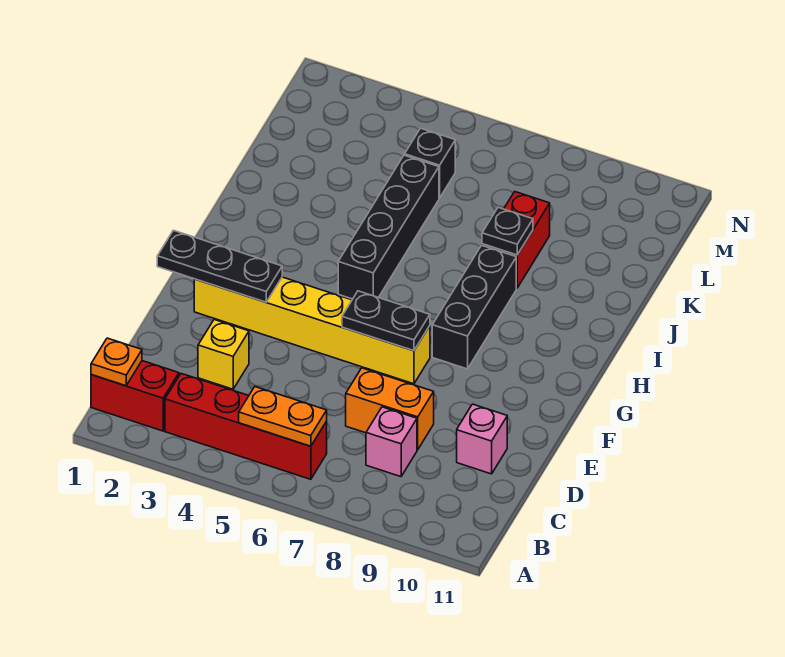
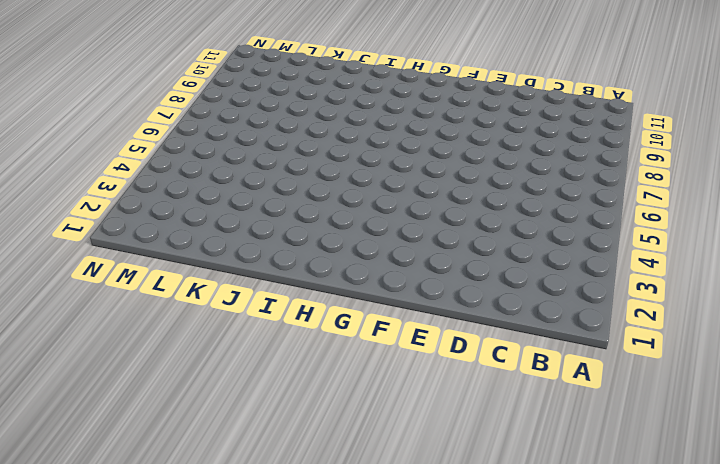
none -> red 1x2 brick [91,361,179,431]
none -> red 1x4 brick [165,374,327,479]
none -> pink 1x1 brick [366,407,417,477]

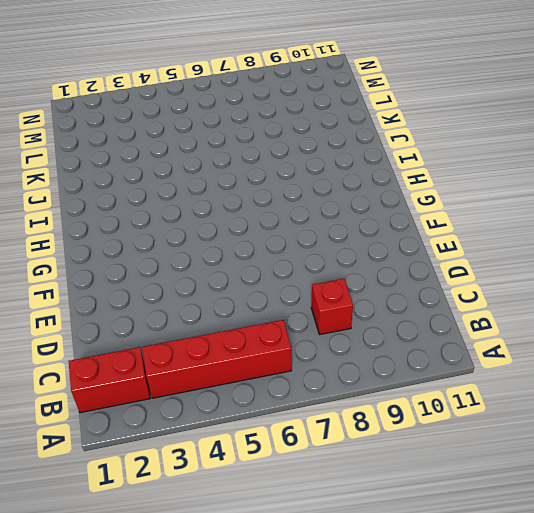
red 1x1 brick [311,279,353,335] -> pink 1x1 brick [366,407,417,477]
none -> yellow 1x1 brick [198,320,249,389]
none -> orange 1x2 brick [346,368,434,450]
none -> pink 1x1 brick [457,404,507,474]

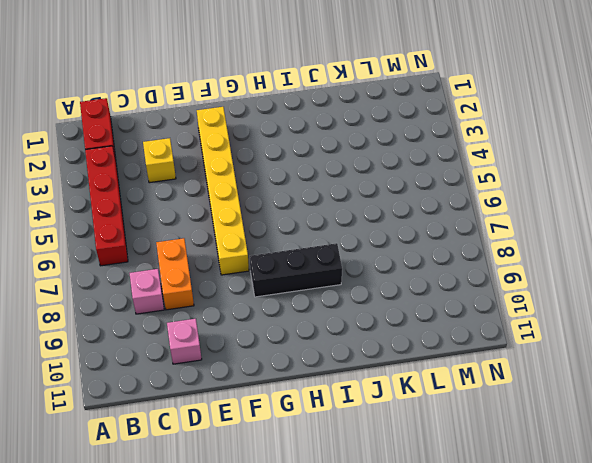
none -> black 1x4 brick [338,155,439,299]
none -> red 1x2 brick [482,192,550,288]
none -> black 1x1 brick [405,128,455,198]

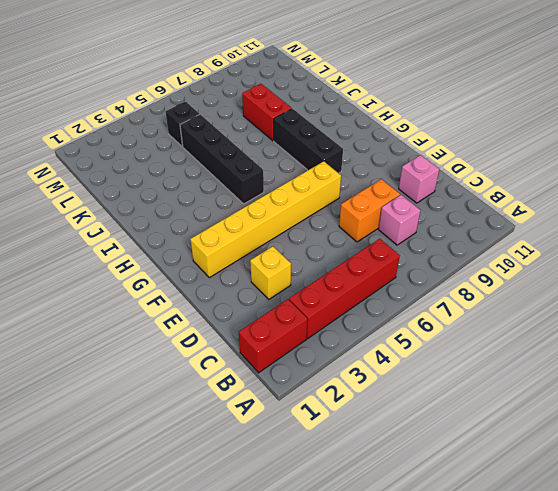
none -> orange 1x1 plate [91,338,142,386]
none -> orange 1x2 plate [239,387,327,446]
none -> black 1x3 plate [157,230,282,302]

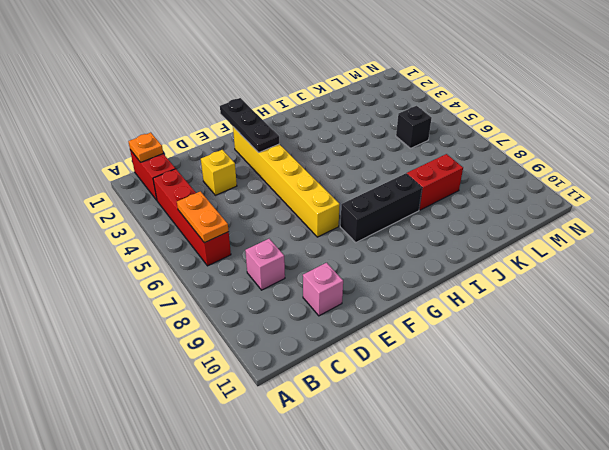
none -> orange 1x2 brick [346,368,434,450]
none -> black 1x4 brick [338,155,439,299]
none -> black 1x2 plate [342,291,430,351]

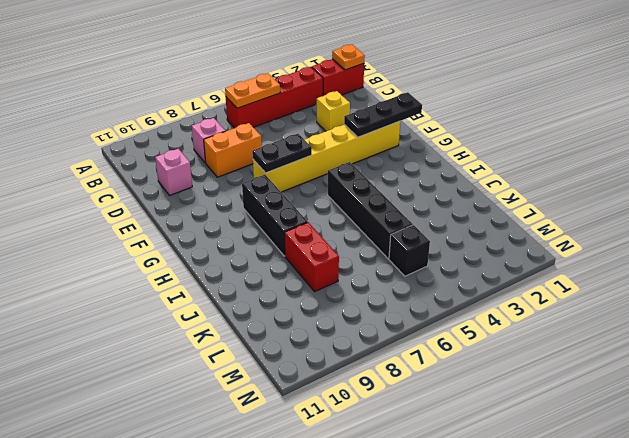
none -> black 1x1 plate [482,207,533,255]

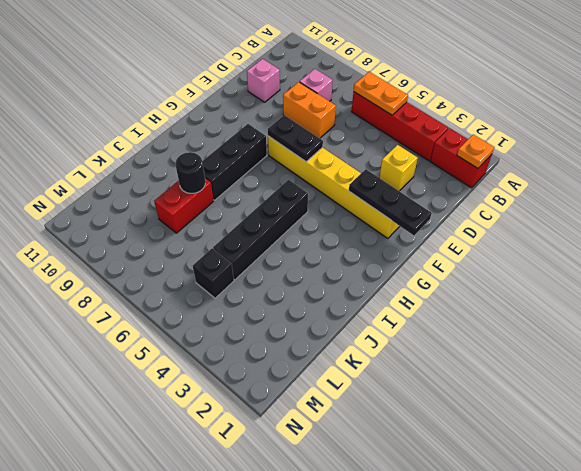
black 1x1 round brick [176,152,205,193] -> black 1x1 plate [482,207,533,255]

